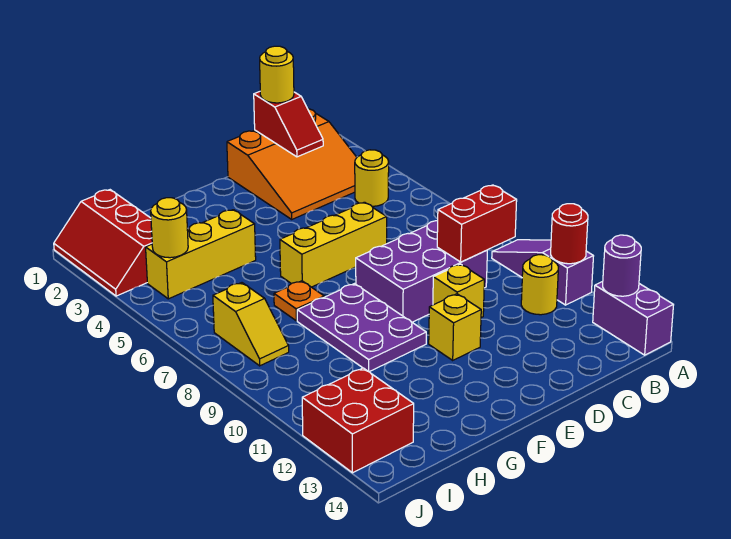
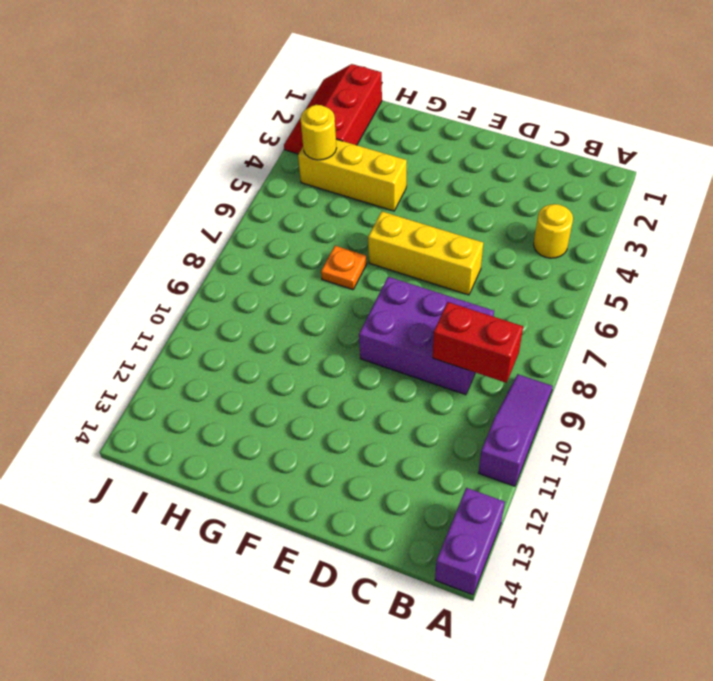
none -> orange 3x3 slope [227,109,357,219]
none -> yellow 1x1 round brick [521,255,558,315]
none -> yellow 1x1 brick [433,264,484,317]

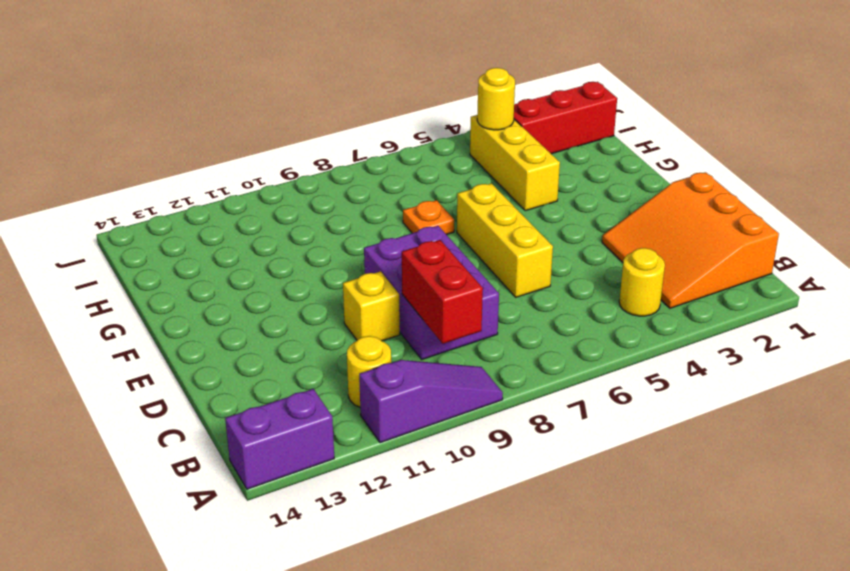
none -> yellow 1x1 brick [429,294,481,360]
none -> purple 2x3 plate [297,284,426,372]
none -> yellow 1x2 slope [213,283,289,366]

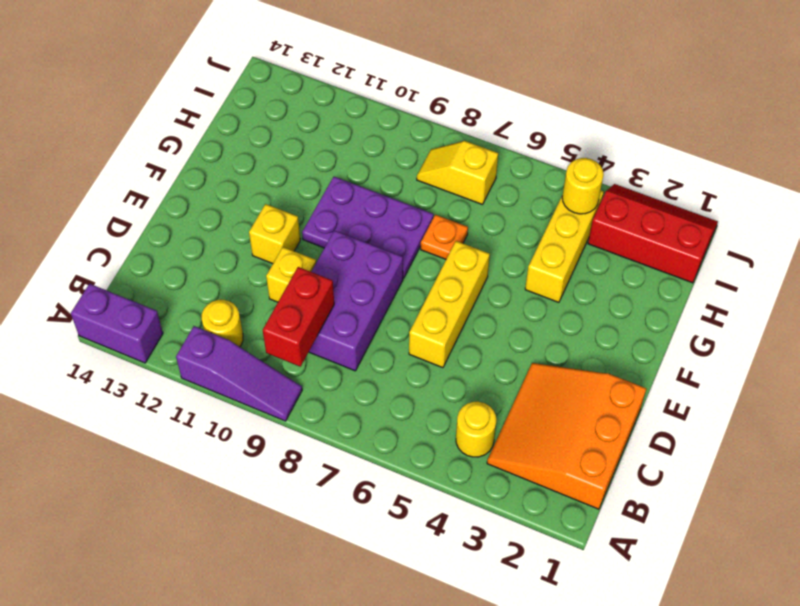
none -> red 2x2 brick [302,368,414,473]
none -> red 1x1 round brick [551,204,588,264]
none -> purple 1x1 round brick [603,235,641,296]

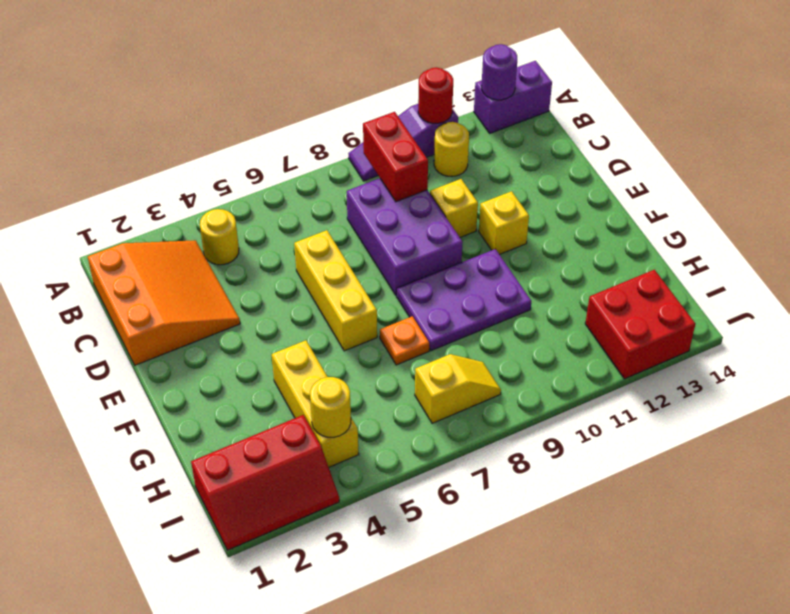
none -> red 1x2 slope [254,92,323,157]
none -> yellow 1x1 round brick [260,46,294,103]

